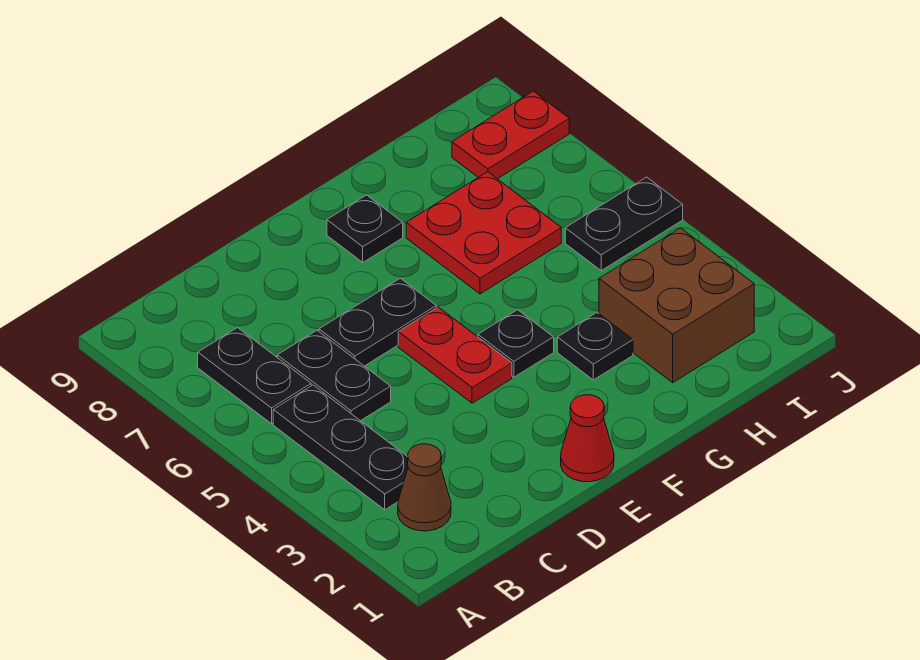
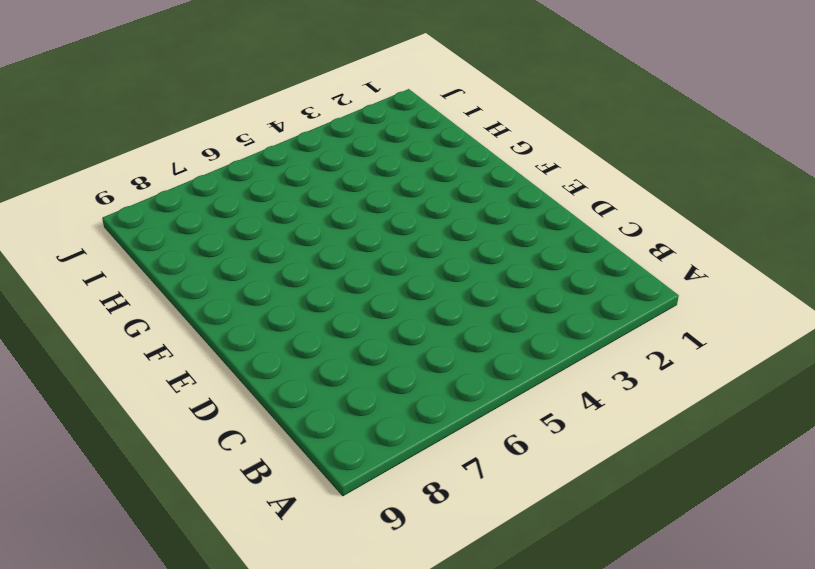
none -> brown 1x1 cone [398,444,451,531]
none -> black 1x3 plate [273,385,408,510]
none -> black 1x2 plate [198,328,311,424]

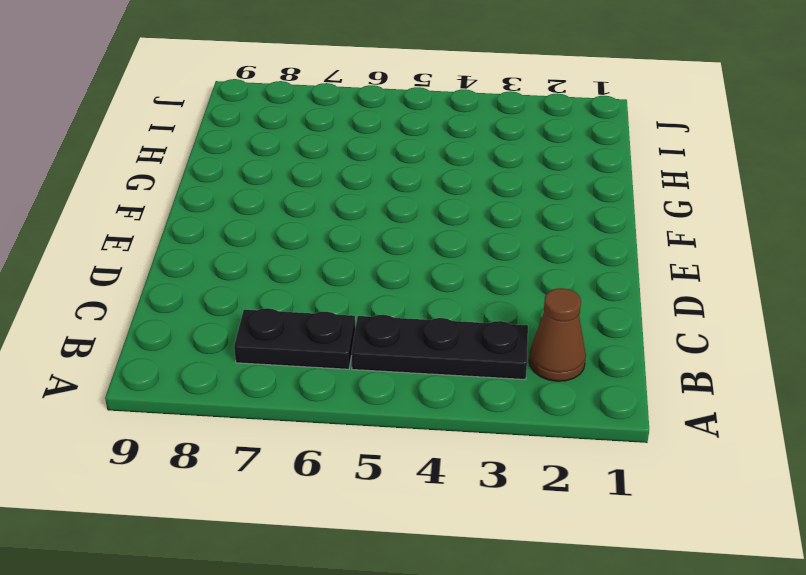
none -> black 1x2 plate [277,330,391,421]
none -> black 1x2 plate [319,278,436,366]
none -> red 1x1 cone [561,395,614,482]

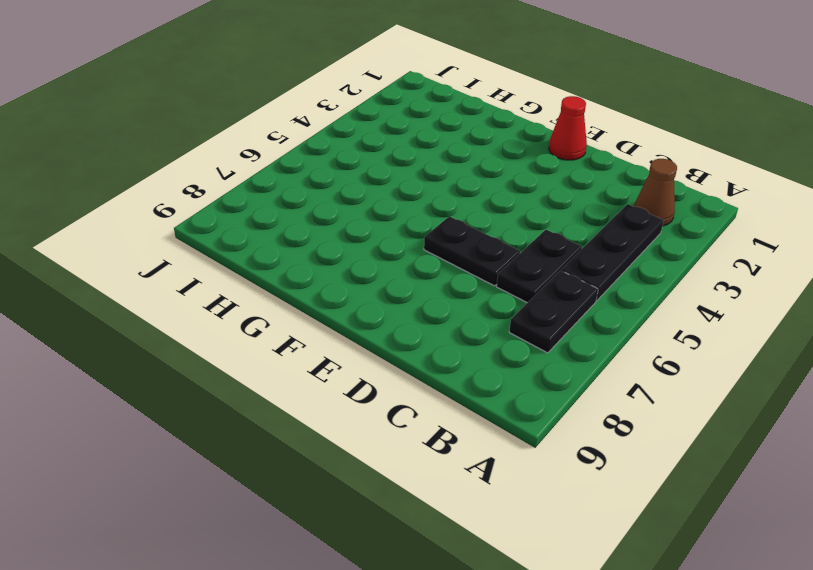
none -> red 1x2 plate [398,307,512,403]
none -> black 1x1 plate [478,310,554,377]
none -> black 1x1 plate [327,195,403,262]

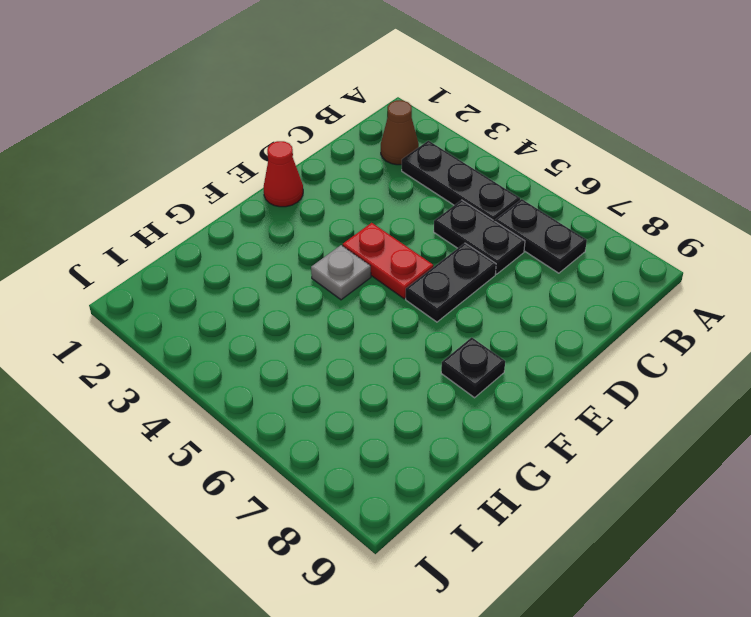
grey 1x1 plate [311,245,371,300] -> black 1x1 plate [478,310,554,377]
none -> black 1x1 plate [557,313,633,380]
none -> red 2x2 plate [406,172,561,294]
none -> brown 2x2 brick [599,228,754,383]

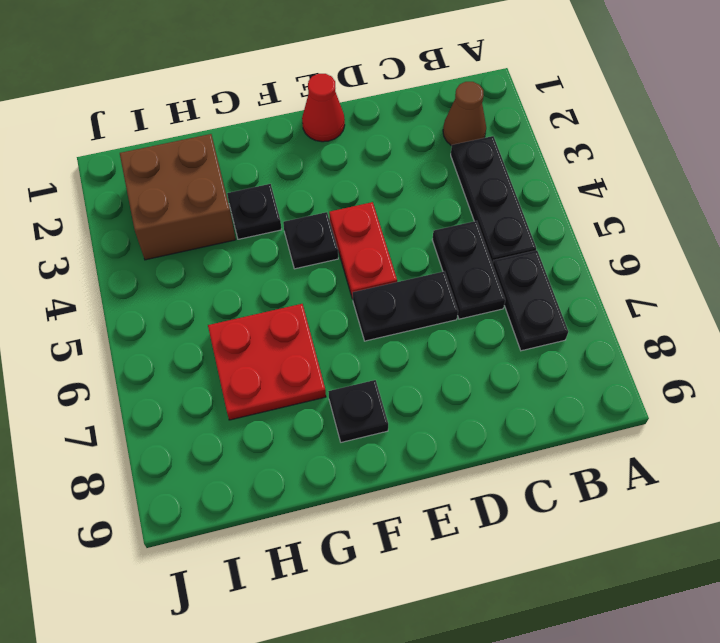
none -> black 1x2 plate [565,177,683,271]
none -> red 1x2 plate [452,91,569,179]

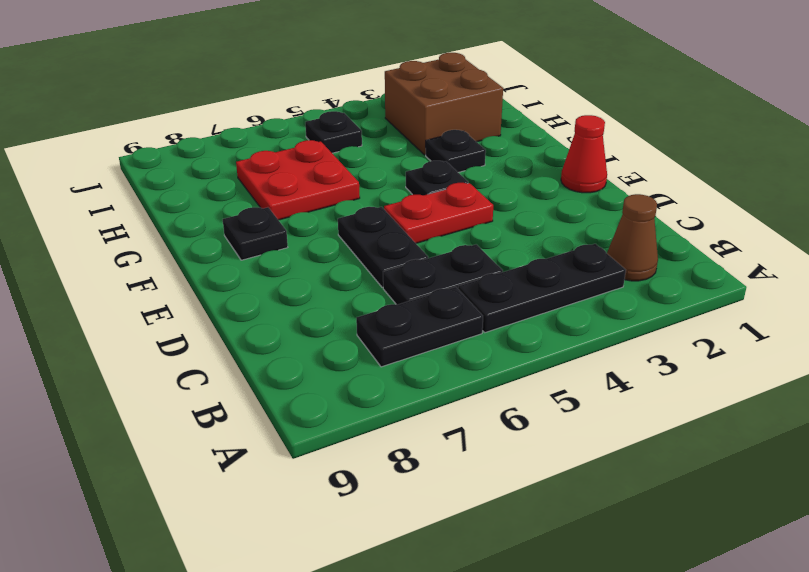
black 1x1 plate [305,111,362,153] -> black 1x2 plate [565,177,683,271]
none -> red 1x2 plate [452,91,569,179]

